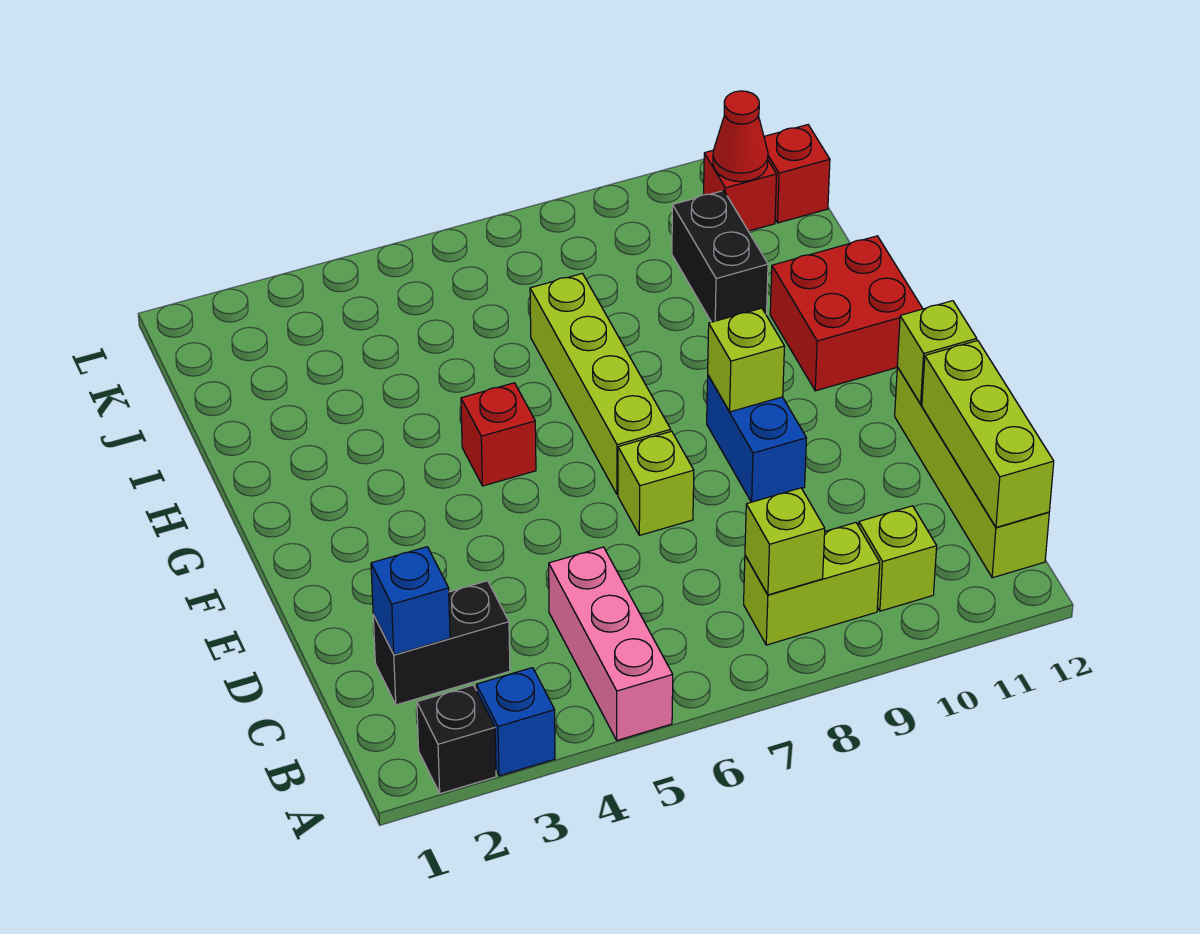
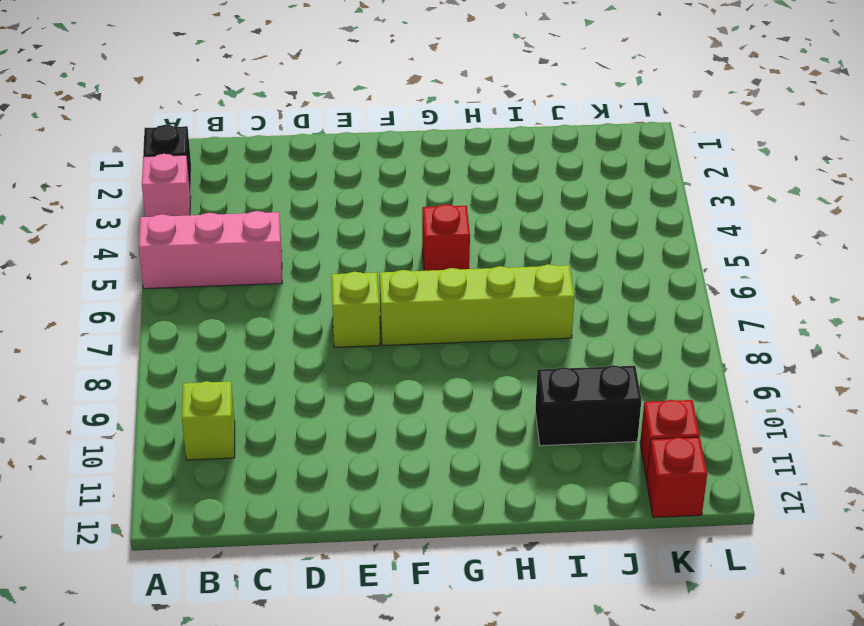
pink 1x1 brick [142,154,191,217] -> blue 1x1 brick [476,668,555,776]
none -> lime 1x2 brick [744,523,880,645]
none -> lime 1x4 brick [895,367,1049,578]
none -> black 1x2 brick [373,581,510,705]

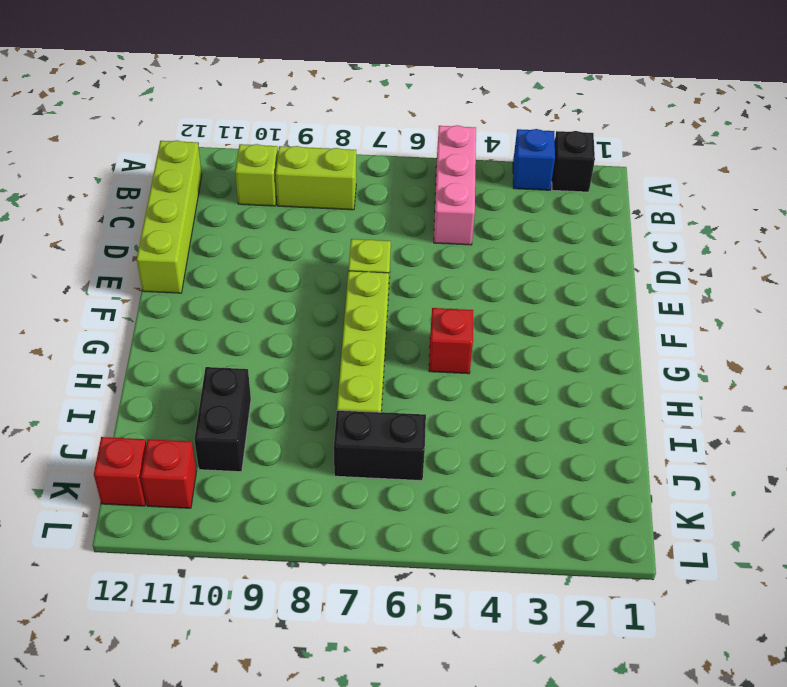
black 1x2 brick [334,410,426,481] -> black 1x2 brick moved to [373,581,510,705]
none -> blue 1x2 brick [707,376,806,502]
none -> red 2x2 brick [770,236,923,391]
none -> lime 1x1 brick [745,488,825,595]

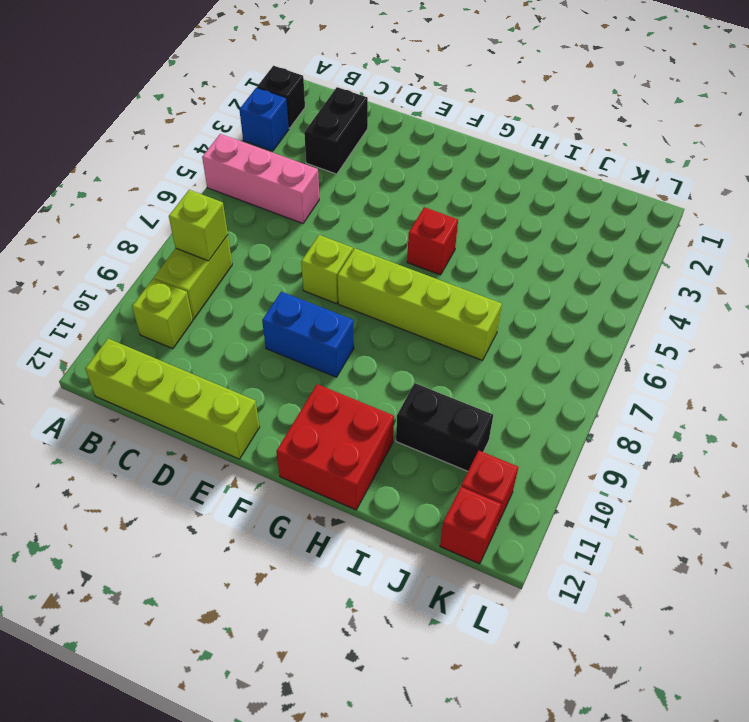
none -> lime 1x3 brick [922,340,1054,527]
none -> blue 1x1 brick [371,547,450,655]
none -> lime 1x1 brick [897,301,977,404]

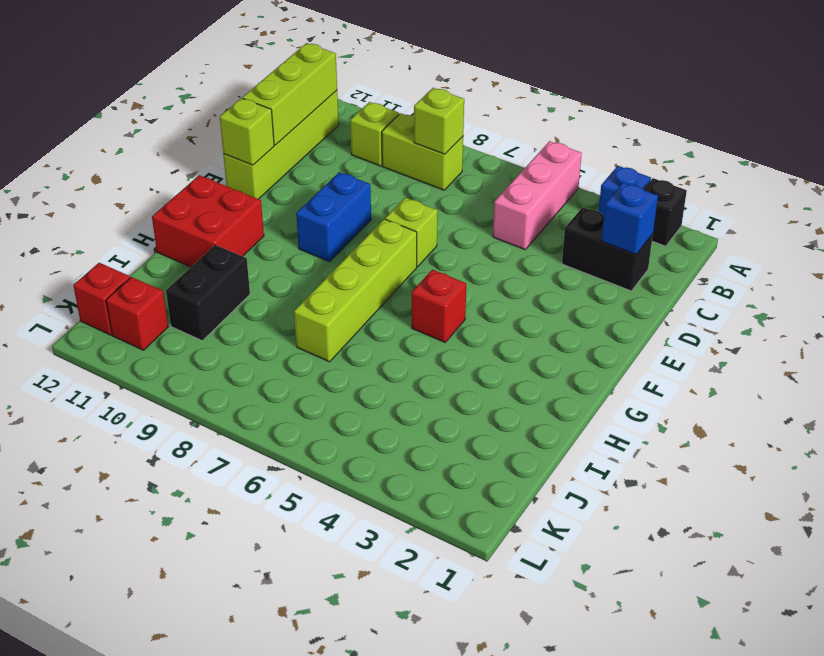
none -> lime 1x1 brick [708,308,785,412]
none -> red 1x1 cone [713,91,768,182]

